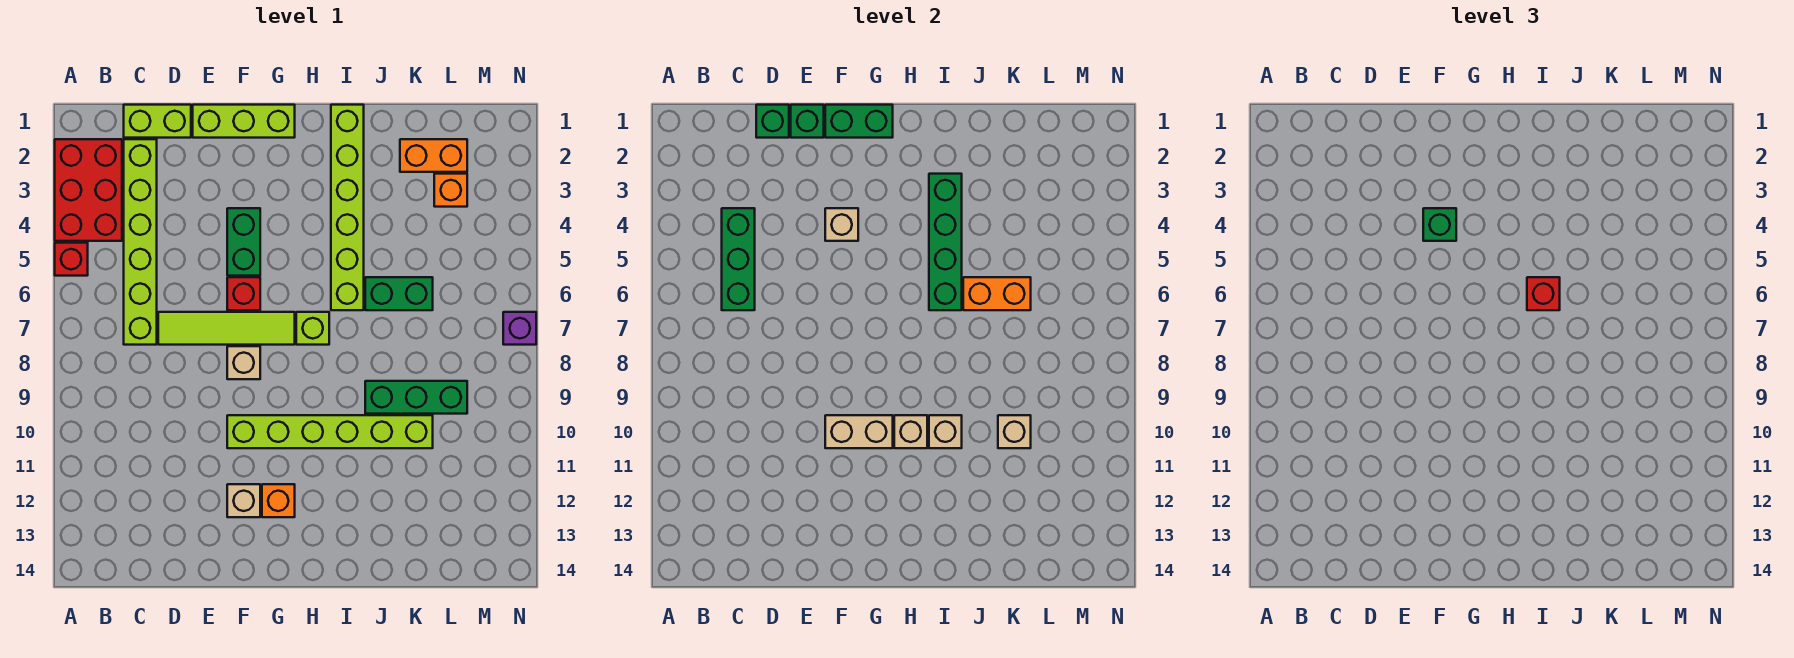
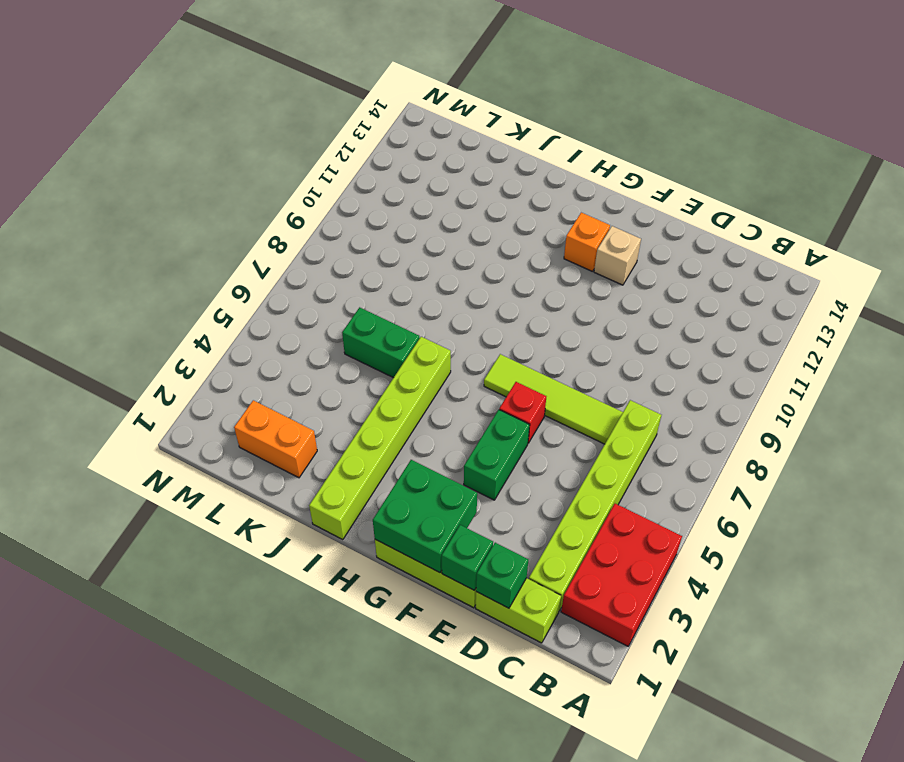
green 2x2 brick [373,460,477,573] -> green 1x2 brick [825,105,893,138]
none -> red 1x1 brick [55,243,88,276]
none -> tan 1x1 brick [227,346,260,379]
none -> lime 1x6 brick [227,415,433,448]
none -> lime 1x1 brick [296,312,329,345]

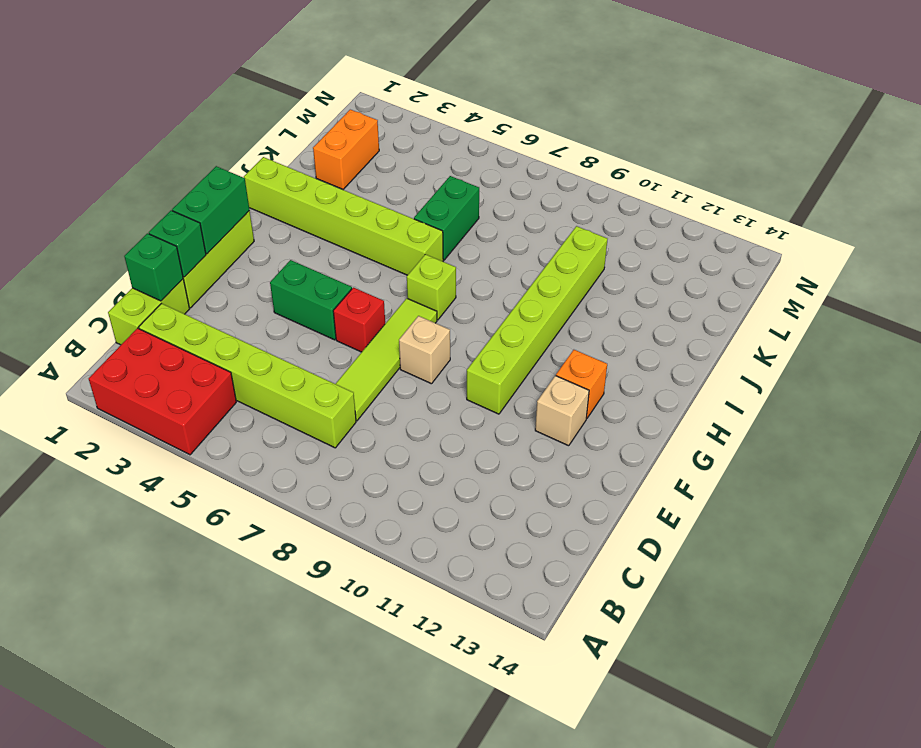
none -> red 1x1 brick [55,243,88,276]
none -> green 1x3 brick [365,381,467,414]
none -> orange 1x1 brick [434,174,467,207]
none -> purple 1x1 brick [503,312,536,345]

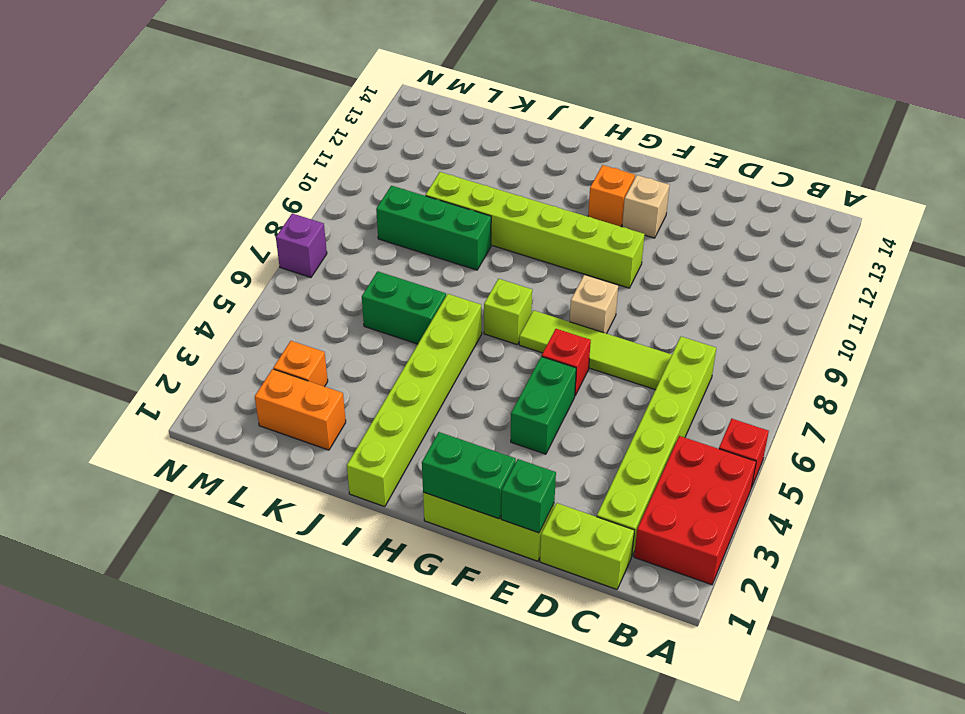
none -> green 1x3 brick [722,208,755,310]
none -> green 1x1 brick [756,105,789,138]
none -> tan 1x1 brick [825,208,858,241]
none -> tan 1x2 brick [825,415,893,448]

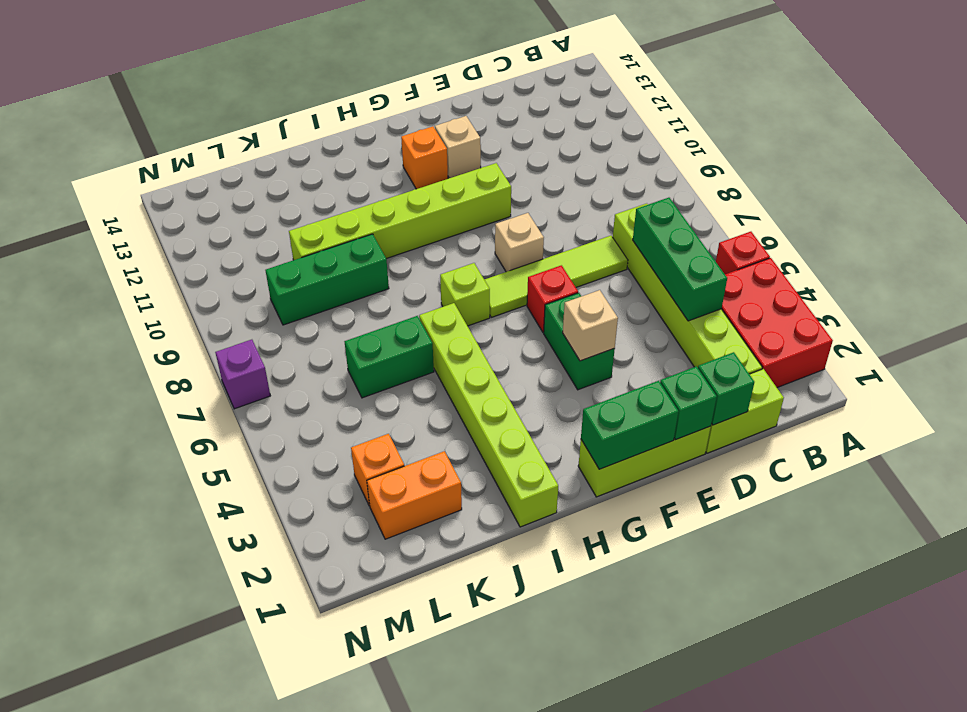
none -> tan 1x2 brick [825,415,893,448]
none -> tan 1x1 brick [894,415,927,448]
none -> green 1x4 brick [929,174,962,310]
none -> tan 1x1 brick [929,415,962,448]

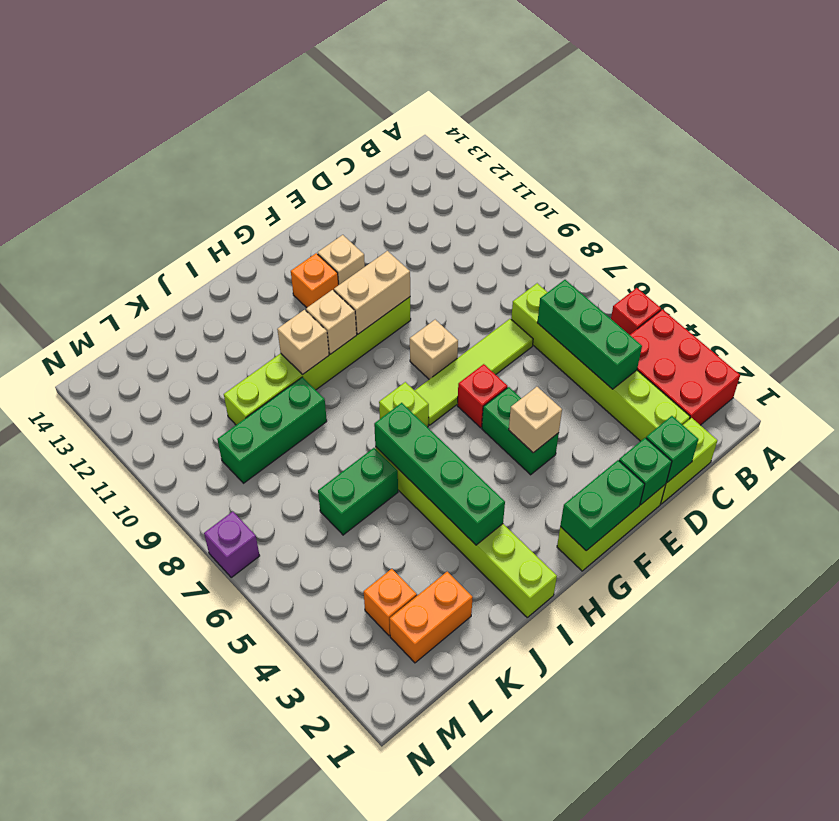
none -> orange 1x2 brick [963,277,1031,310]
none -> tan 1x1 brick [998,415,1031,448]
none -> green 1x1 brick [1423,208,1456,241]
none -> red 1x1 brick [1527,277,1560,310]

